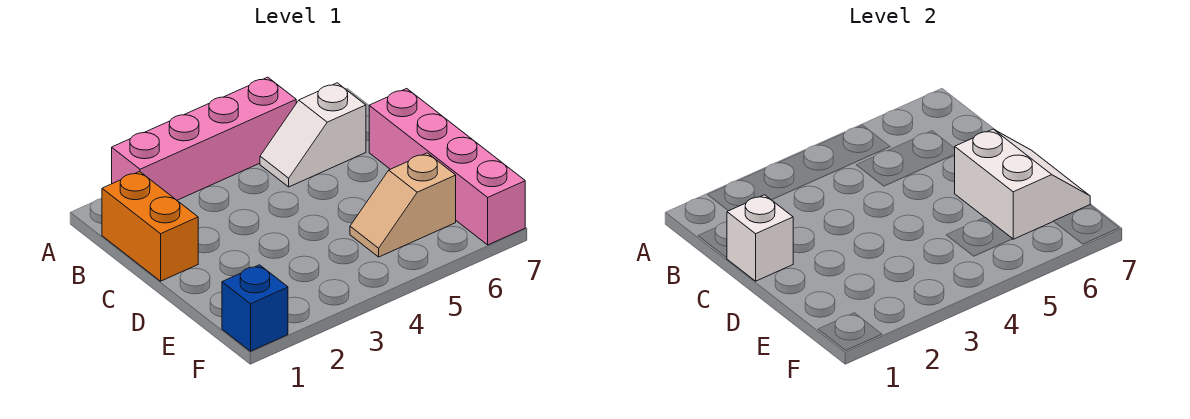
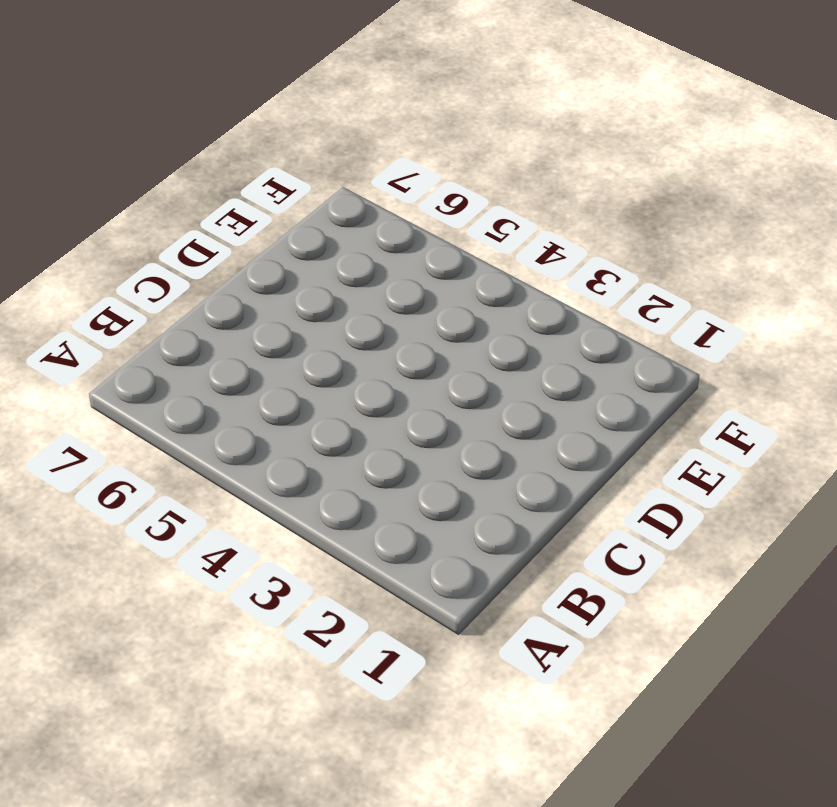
none -> pink 1x4 brick [112,77,296,200]
none -> orange 1x2 brick [102,172,198,281]

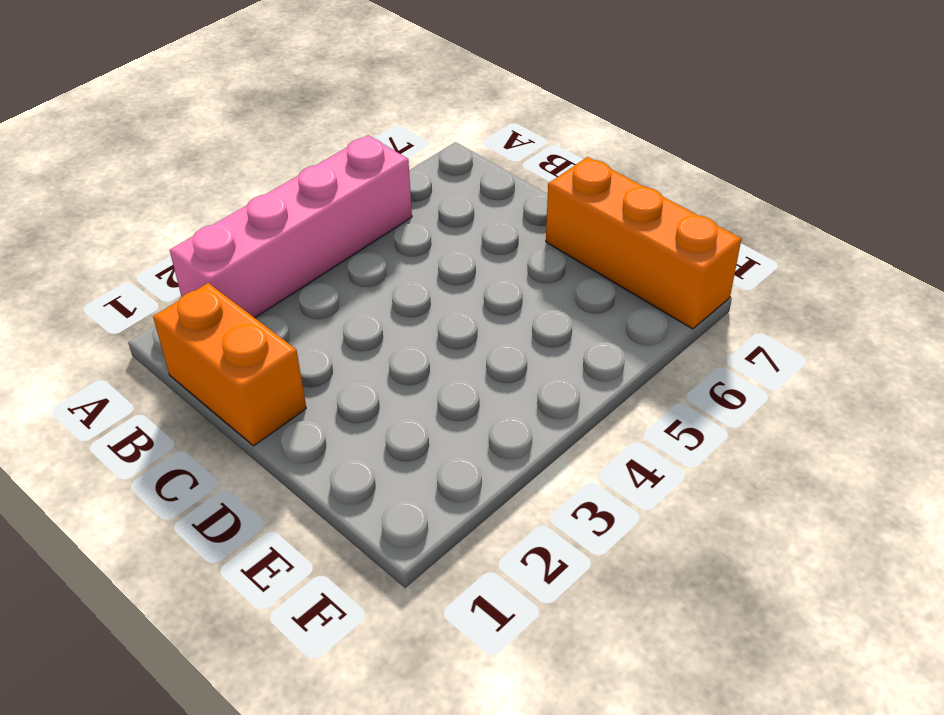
orange 1x3 brick [546,157,741,329] -> pink 1x4 brick [369,89,525,245]
none -> white 1x2 slope [260,83,366,187]
none -> tan 1x2 slope [350,153,456,257]

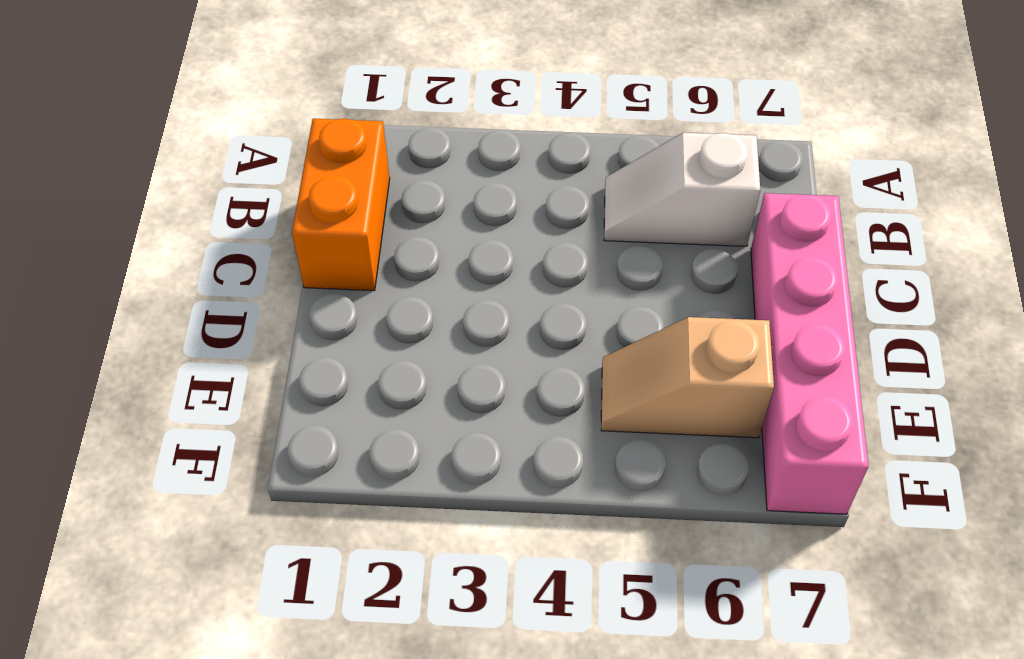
none -> pink 1x4 brick [112,77,296,200]
none -> blue 1x1 brick [222,265,288,351]

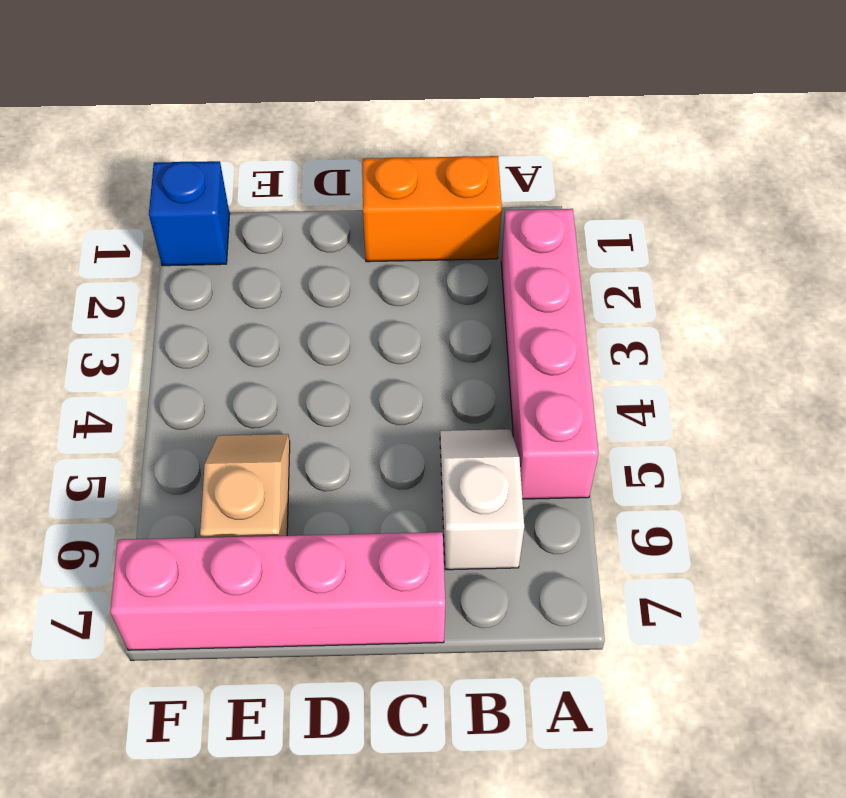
none -> white 1x1 brick [727,195,793,281]
none -> white 2x2 slope [954,129,1090,239]

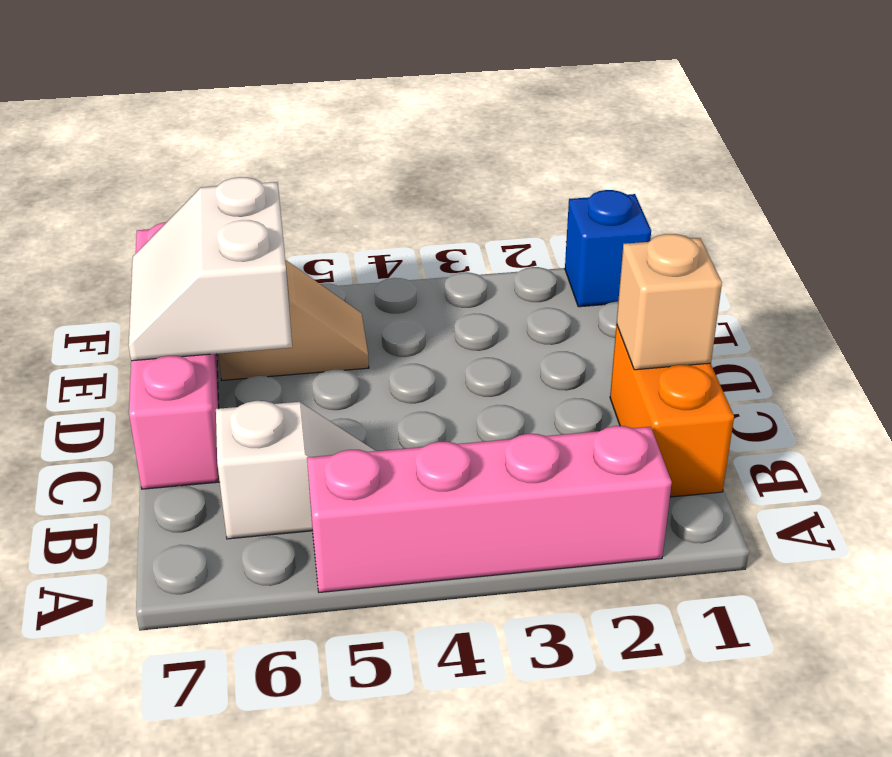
tan 1x1 brick [617,234,722,370] -> white 1x1 brick [727,195,793,281]

